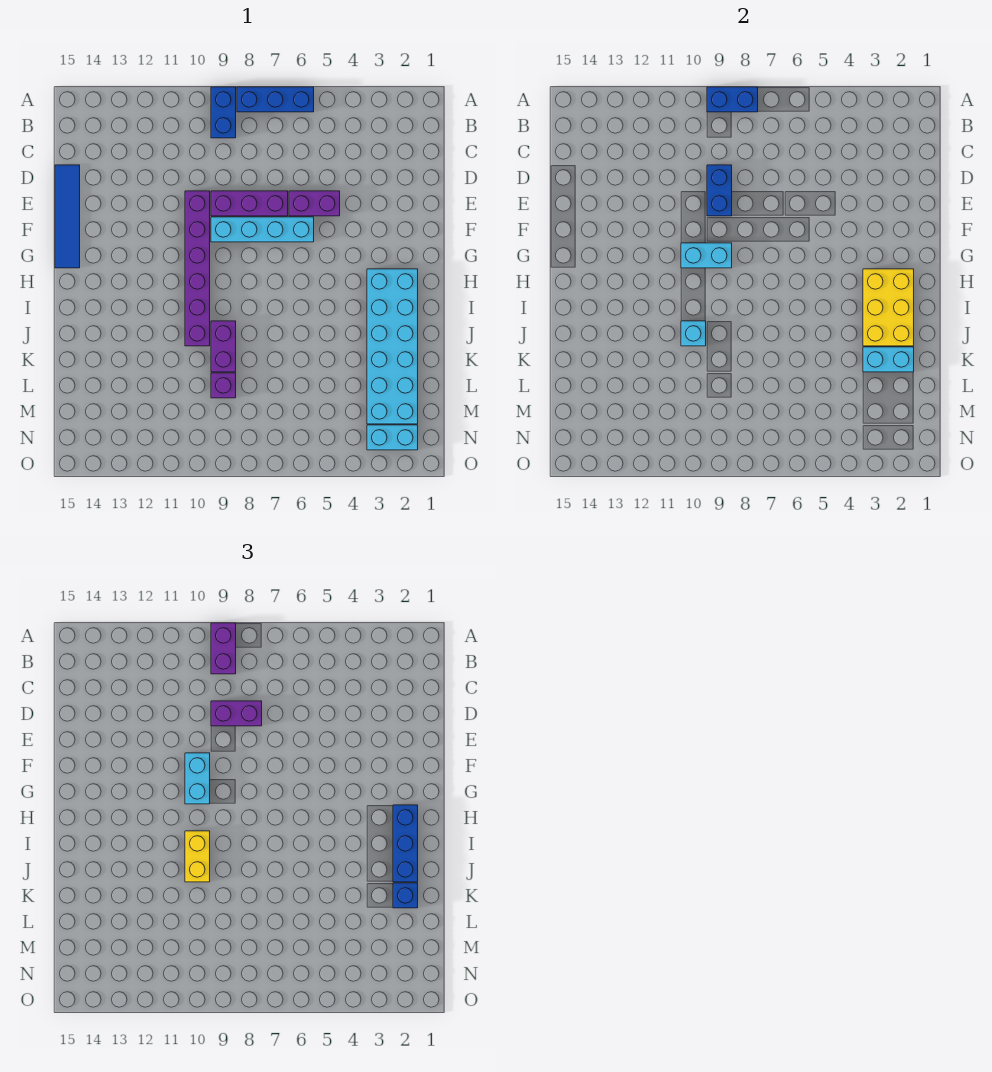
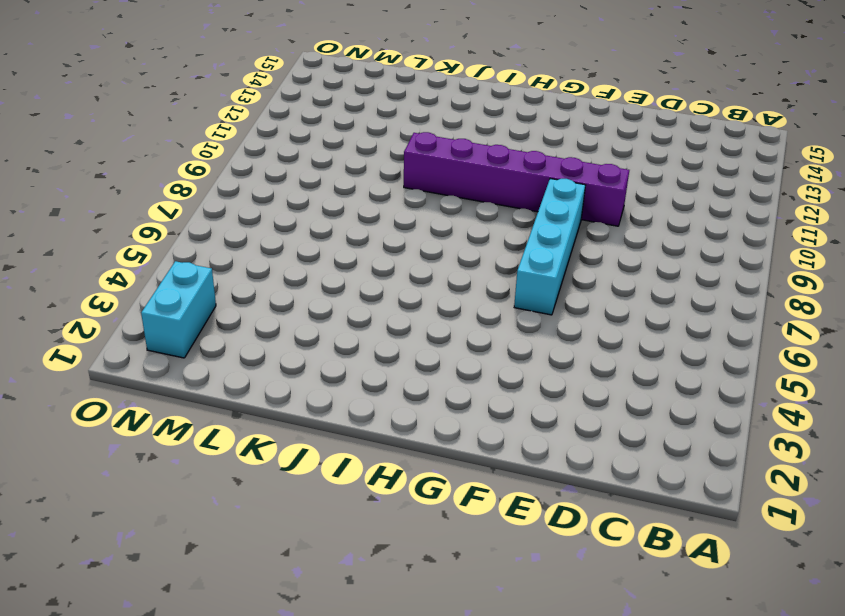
none -> blue 1x3 brick [237,87,314,112]
none -> blue 1x2 brick [211,87,236,138]
none -> blue 1x4 tile [55,165,80,268]

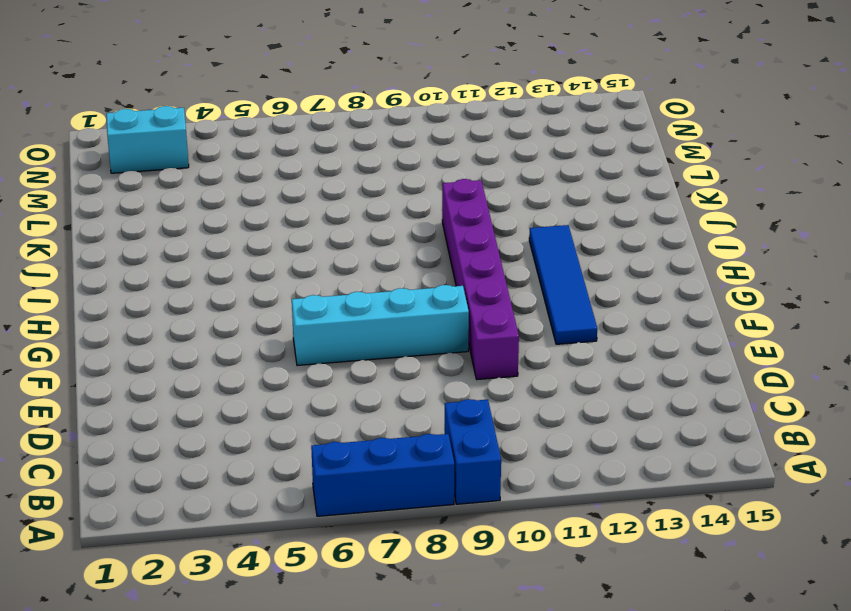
blue 1x4 tile [529,225,597,344] -> blue 1x4 tile moved to [55,165,80,268]
none -> purple 1x2 brick [289,191,340,216]
none -> purple 1x3 brick [211,191,288,216]
none -> cyan 2x6 brick [367,269,418,424]

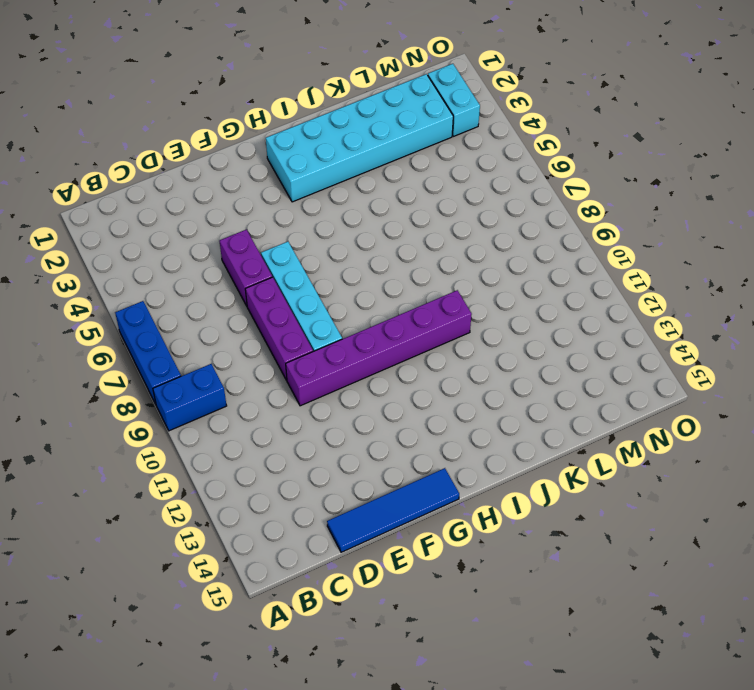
none -> purple 1x2 brick [211,321,236,372]
none -> purple 1x1 brick [211,373,236,398]
none -> blue 1x2 brick [707,87,758,112]

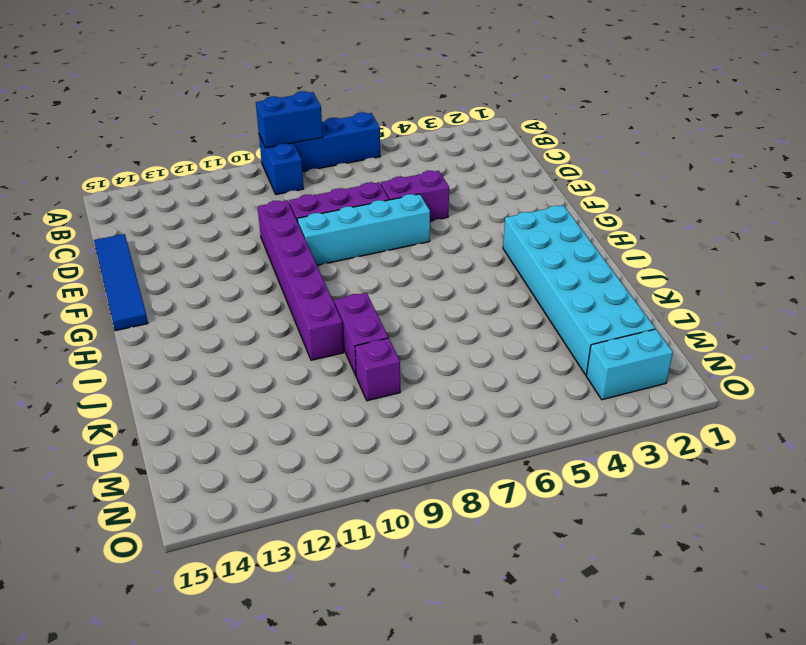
none -> blue 1x2 brick [707,165,732,216]
none -> cyan 1x2 brick [681,243,732,268]
none -> yellow 2x3 brick [863,269,914,346]

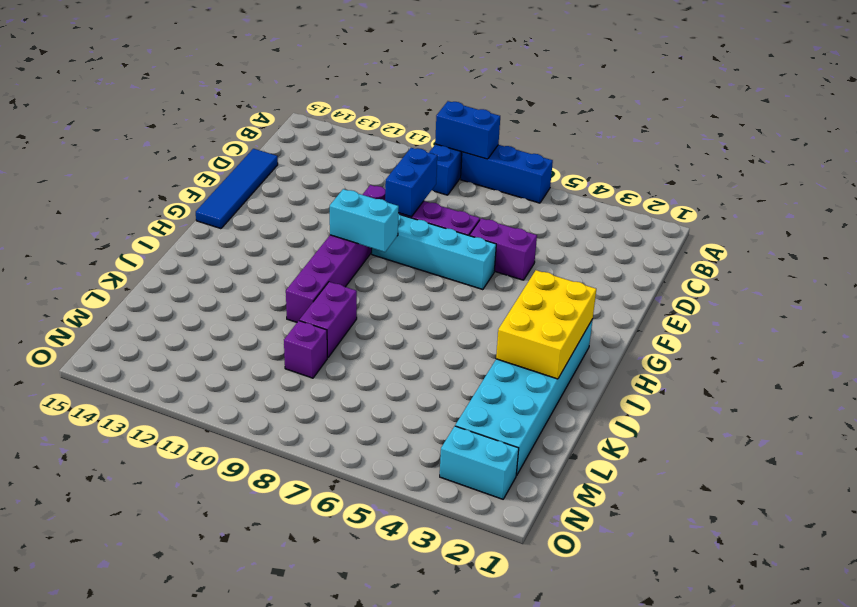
none -> cyan 1x1 brick [681,321,706,346]
none -> cyan 1x2 brick [863,347,914,372]
none -> purple 1x2 brick [211,623,236,674]

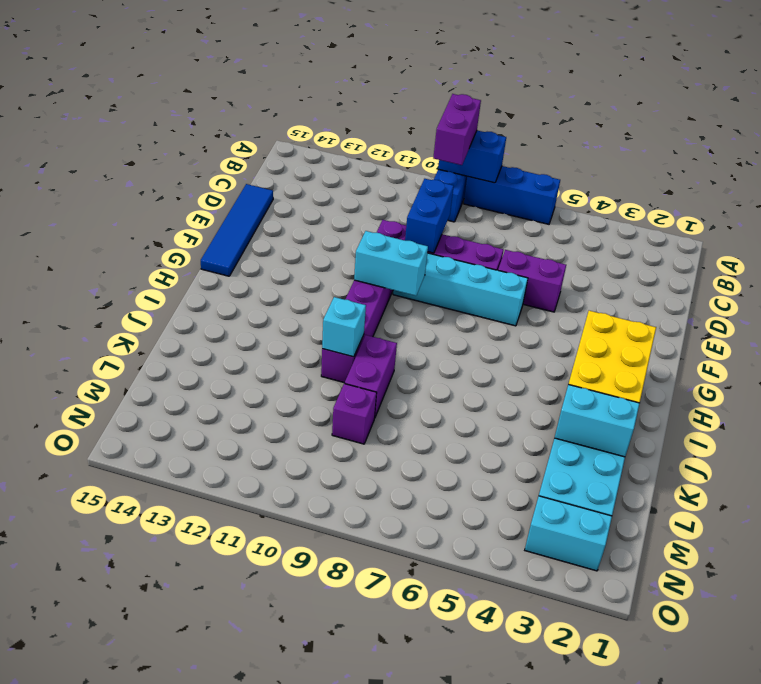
none -> purple 1x2 brick [211,701,262,726]
none -> cyan 1x2 brick [185,753,210,804]
none -> blue 1x3 brick [393,805,418,882]

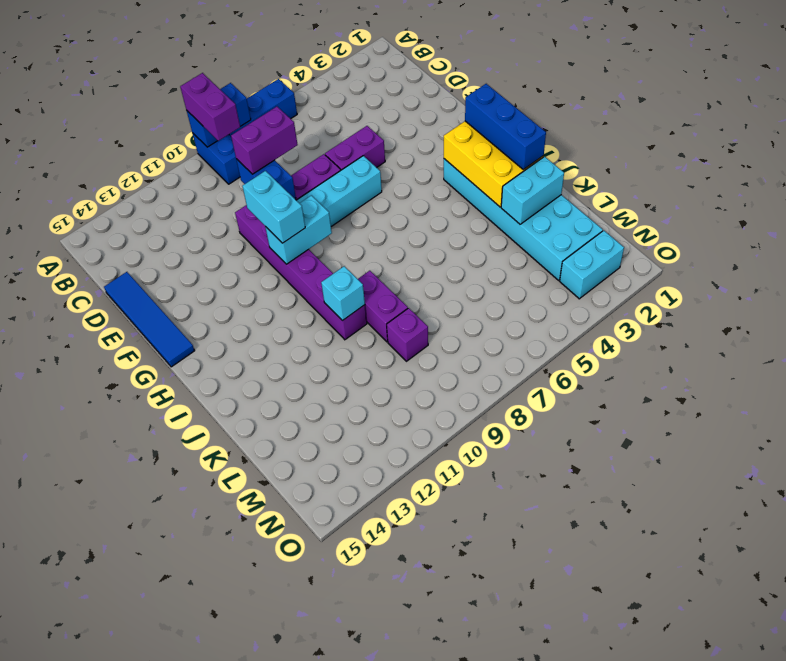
none -> yellow 1x2 brick [185,831,210,882]
none -> blue 1x1 brick [393,883,418,908]

